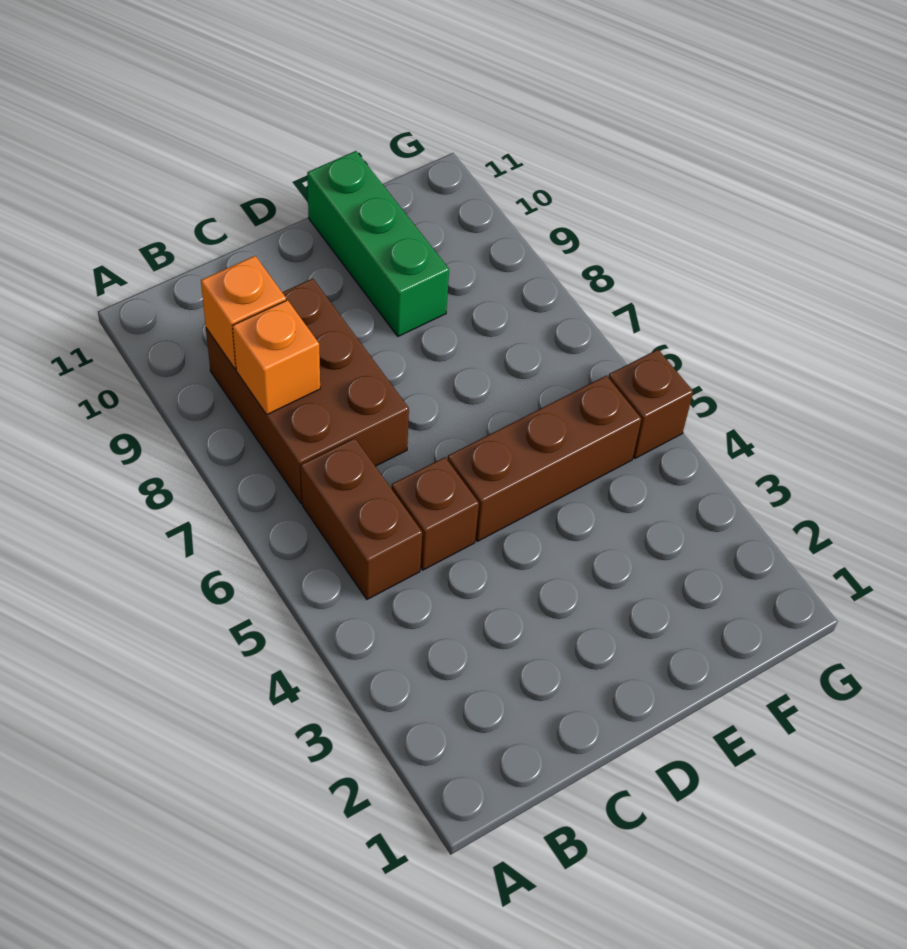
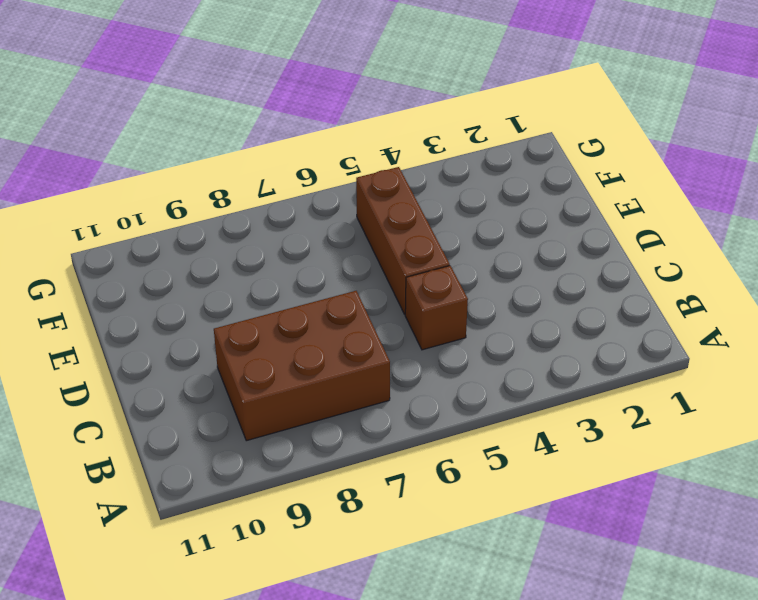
none -> brown 1x2 brick [301,438,422,599]
none -> green 1x3 brick [307,151,449,336]

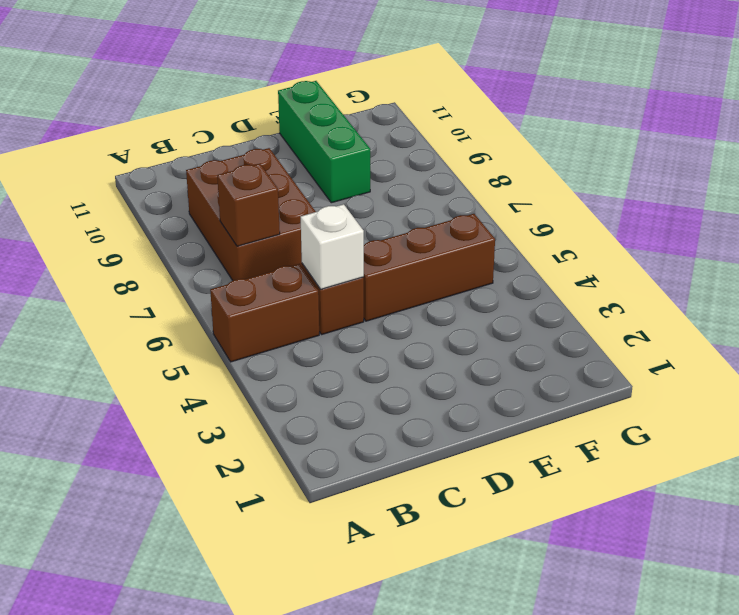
brown 1x2 brick [210,264,319,362] -> brown 1x2 brick turned to [301,438,422,599]
brown 1x1 brick [217,164,280,246] -> brown 1x1 brick moved to [608,350,693,458]
white 1x1 brick [301,204,364,289] -> none
none -> orange 1x1 brick [233,300,320,415]
none -> orange 1x1 brick [201,256,286,369]

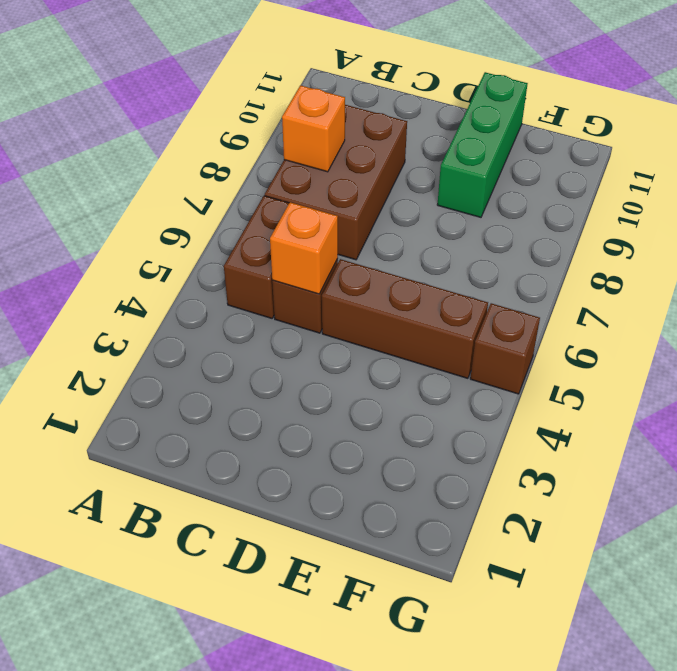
orange 1x1 brick [270,202,338,294] -> orange 1x1 brick moved to [201,256,286,369]

